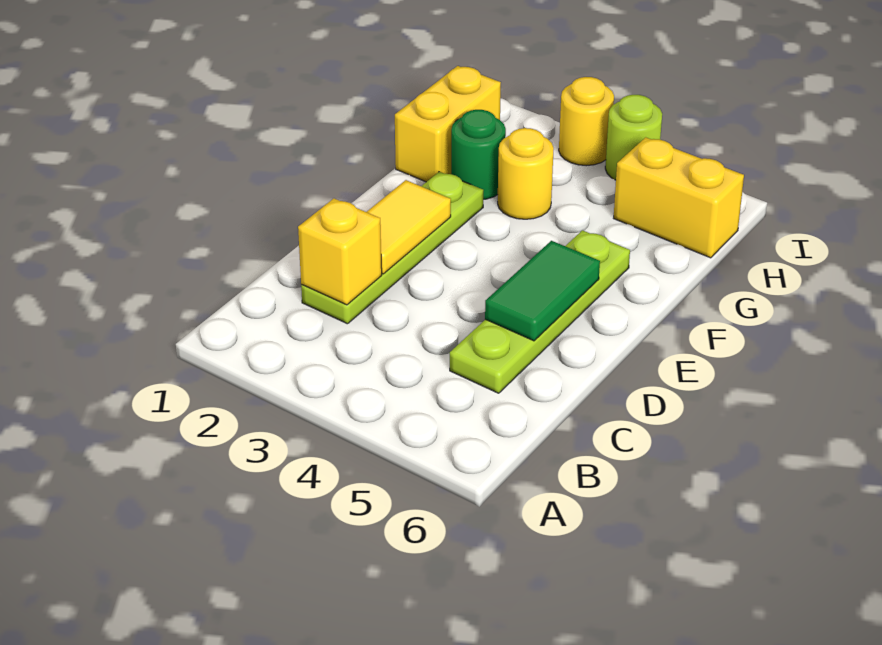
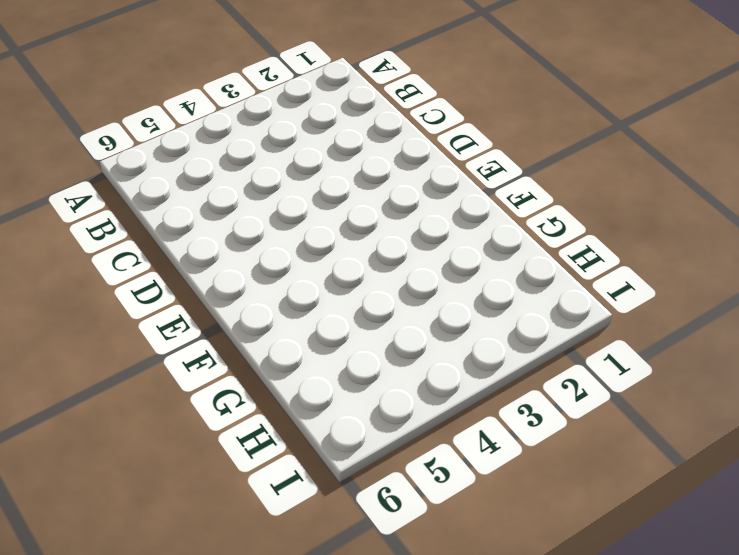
none -> lime 1x4 plate [301,172,483,324]
none -> lime 1x4 plate [450,230,630,393]

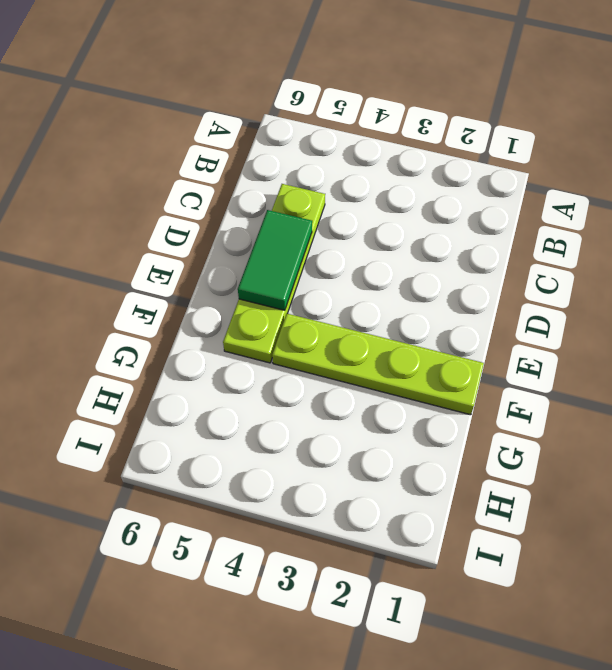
lime 1x4 plate [272,314,484,415] -> lime 1x4 plate turned to [301,172,483,324]
none -> yellow 1x2 brick [395,66,501,182]
none -> green 1x1 round brick [451,110,506,199]

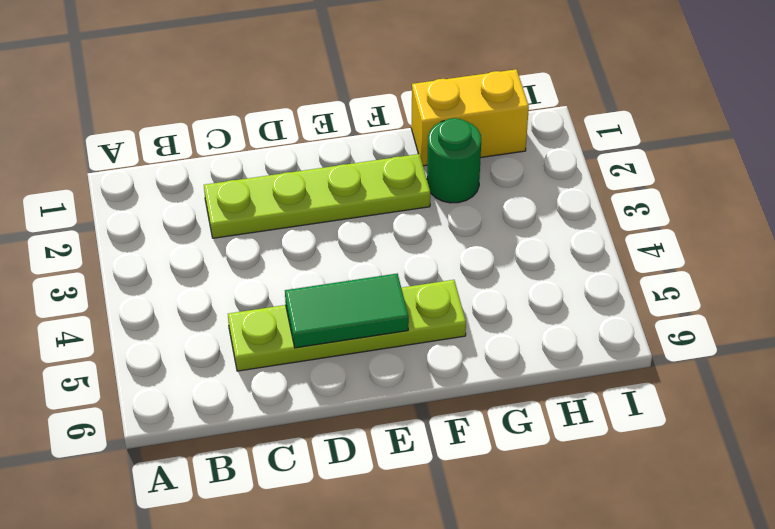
none -> yellow 1x1 round brick [498,128,554,219]
none -> yellow 1x2 brick [614,137,744,258]

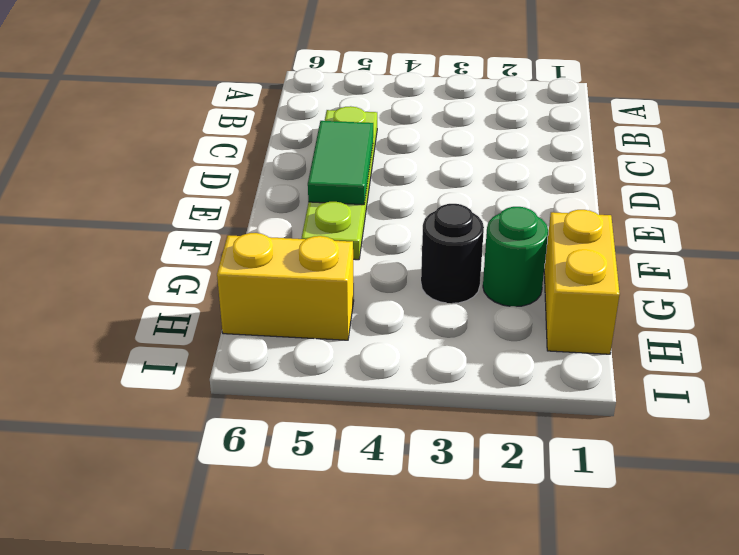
black 1x1 round brick [421,204,484,303] -> yellow 1x1 round brick [498,128,554,219]
none -> lime 1x4 plate [301,172,483,324]
none -> yellow 1x1 round brick [559,77,614,166]

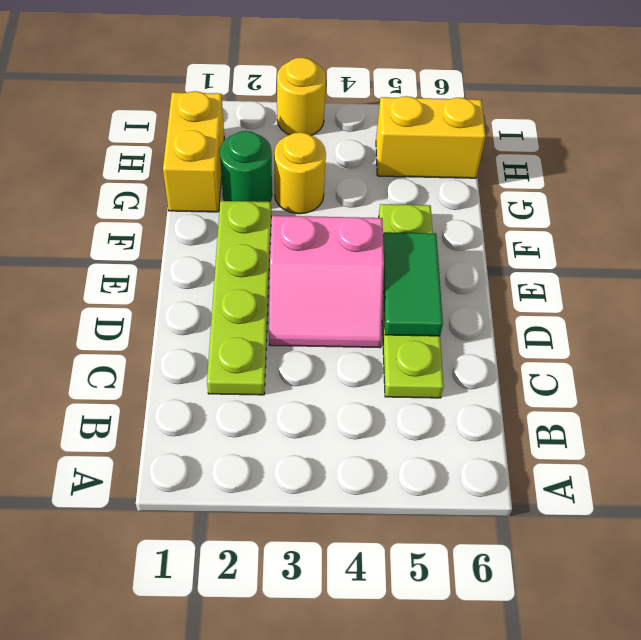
pink 2x2 slope [269,216,384,347] -> none
none -> lime 1x1 round brick [605,95,662,180]
none -> yellow 1x1 brick [298,199,382,305]

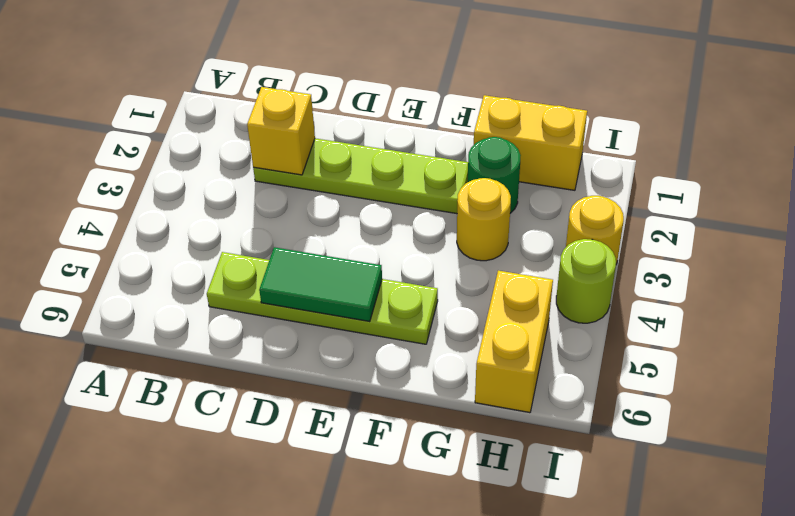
none -> yellow 1x2 tile [367,180,451,274]

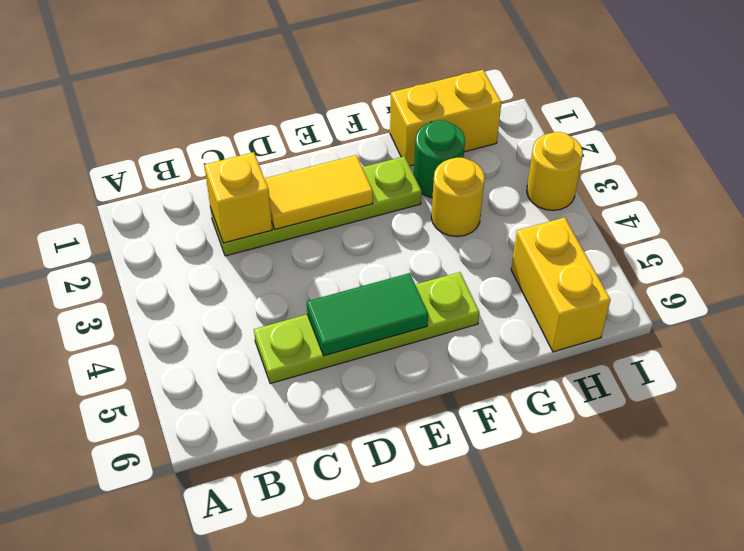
none -> lime 1x1 round brick [605,95,662,180]

